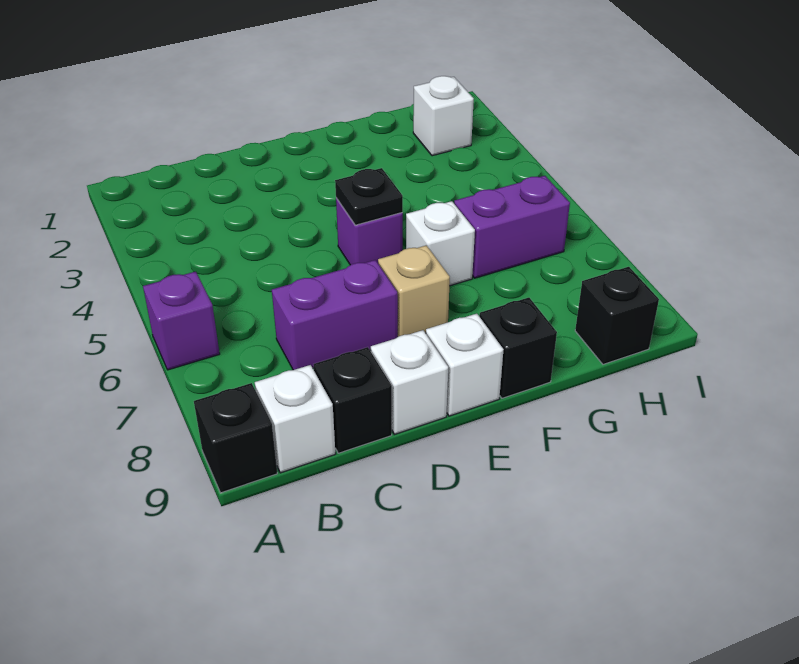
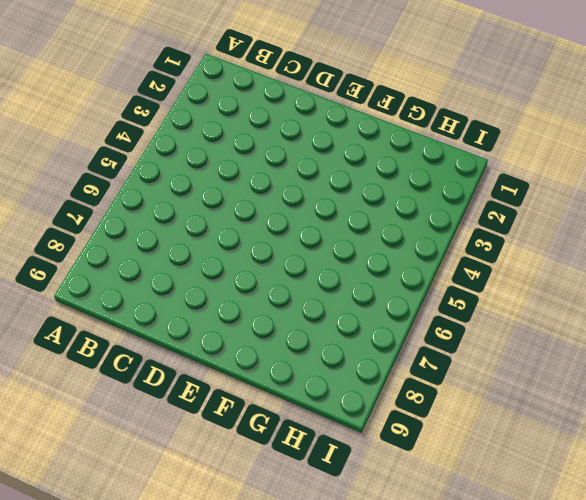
none -> purple 1x1 brick [143,272,220,370]
none -> black 1x1 brick [194,383,277,493]
none -> white 1x1 brick [255,365,335,473]

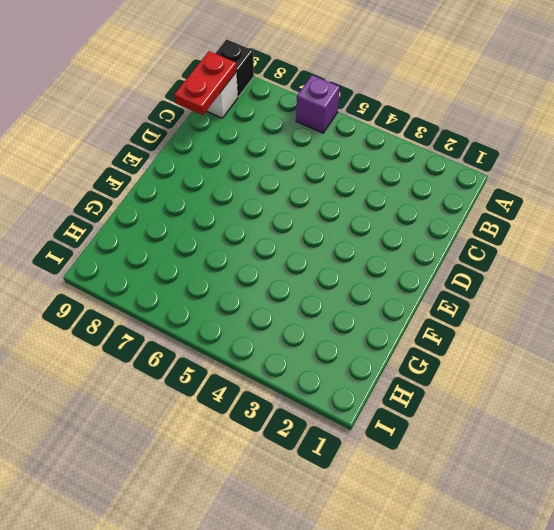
red 1x2 plate [174,51,237,115] -> none
none -> purple 1x2 brick [272,260,398,370]
none -> black 1x1 brick [314,347,392,453]
none -> white 1x1 brick [370,330,448,434]

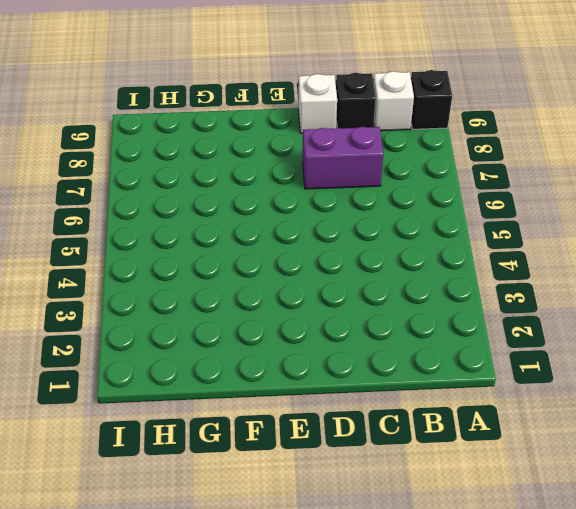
none -> purple 1x1 brick [143,272,220,370]
none -> purple 1x1 brick [336,198,403,265]
none -> tan 1x1 brick [378,245,450,337]

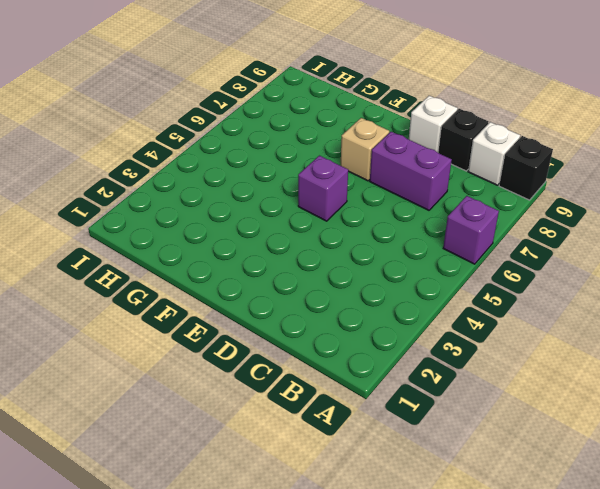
none -> white 1x1 brick [426,314,504,416]
none -> white 1x1 brick [406,201,475,286]
none -> black 1x1 brick [479,298,557,398]

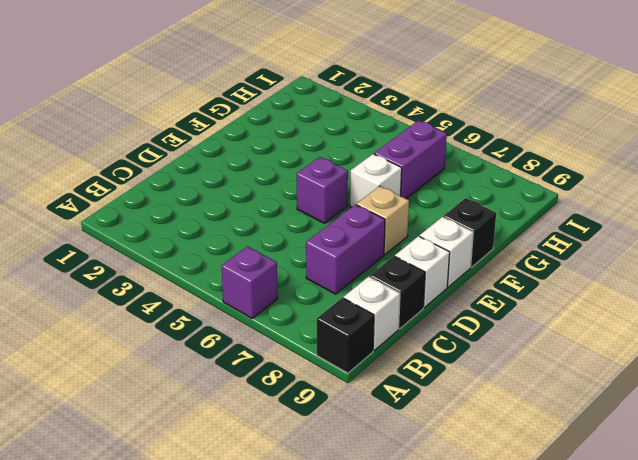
none -> white 1x1 brick [413,76,474,156]
none -> black 1x1 brick [575,267,659,364]
none -> black 1x1 plate [335,168,403,225]

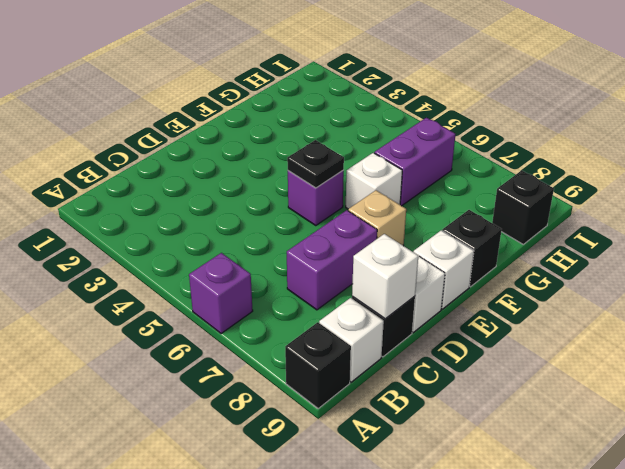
white 1x1 brick [352,234,418,319] -> white 1x1 brick moved to [413,76,474,156]

